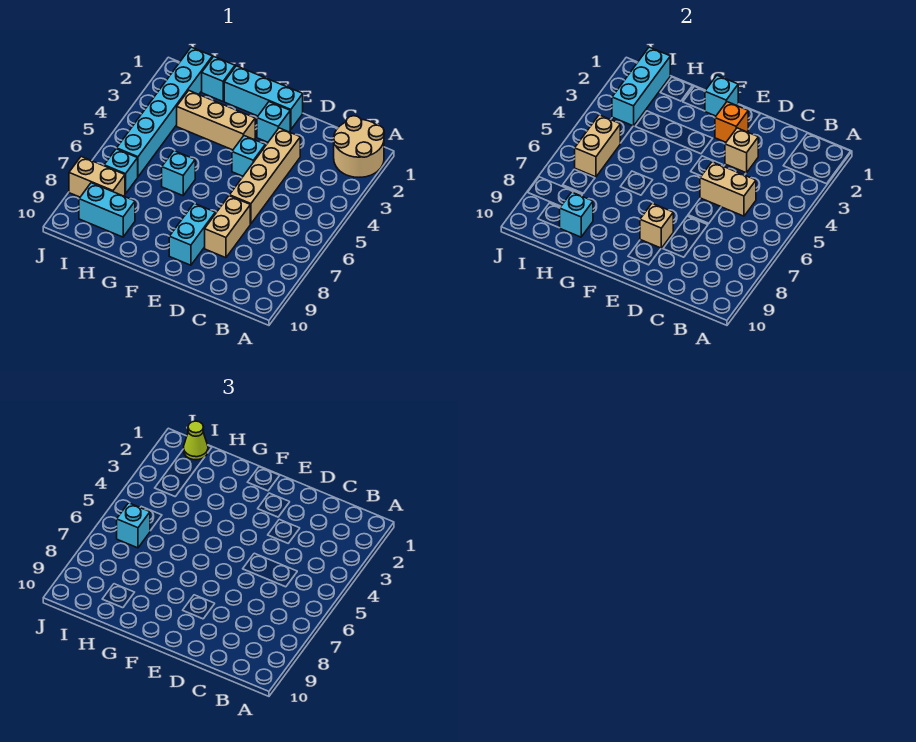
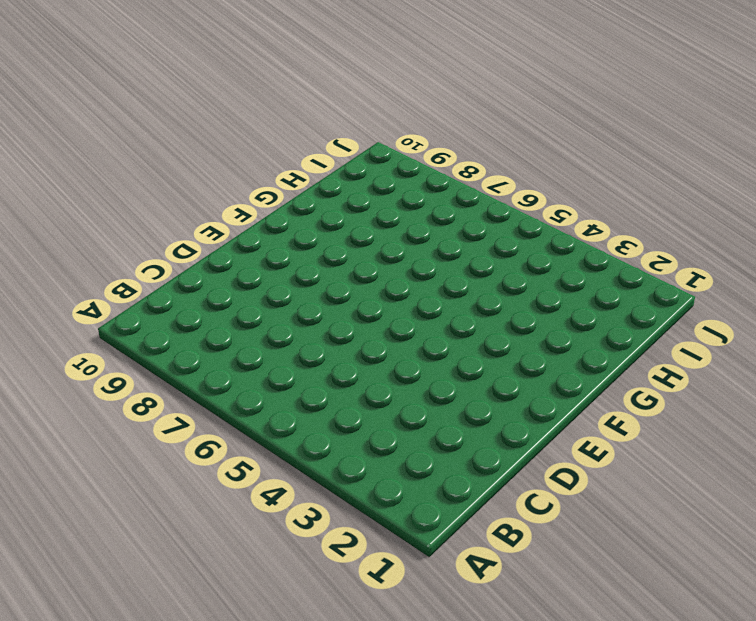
none -> tan 2x2 round brick [334,116,384,177]
none -> tan 1x4 brick [230,128,300,224]
none -> tan 1x2 brick [205,196,250,258]

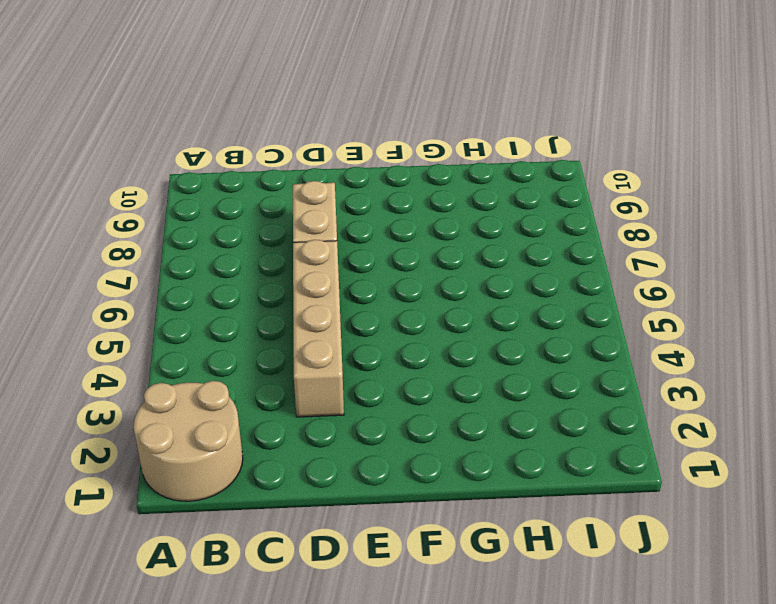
none -> cyan 1x3 brick [224,66,303,130]
none -> cyan 1x1 brick [257,102,290,142]
none -> cyan 1x1 brick [232,136,265,176]

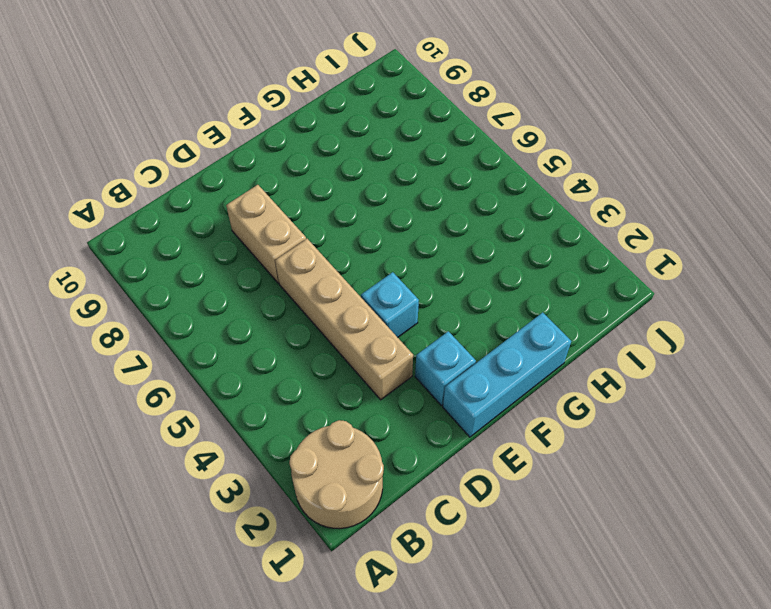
none -> cyan 1x2 brick [169,203,215,265]
none -> tan 1x3 brick [177,91,255,150]
none -> cyan 1x1 brick [162,151,195,196]

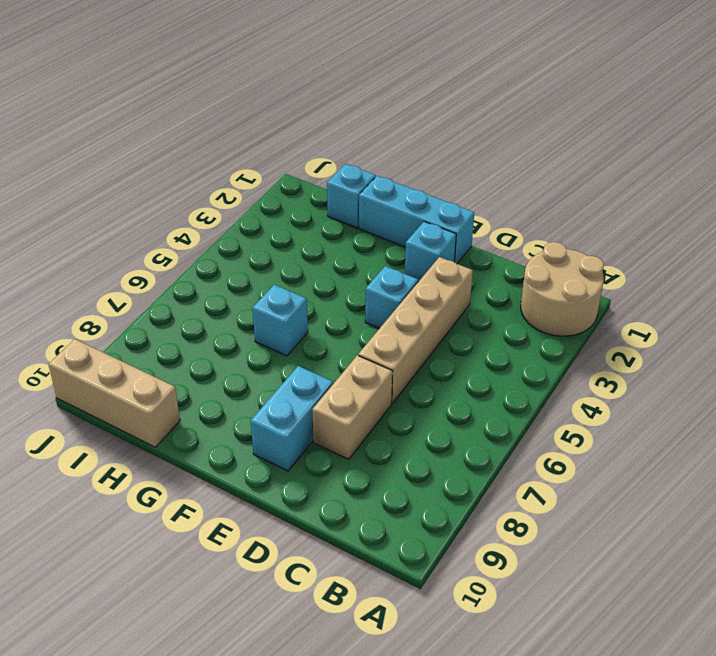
tan 1x3 brick [48,339,180,447] -> tan 1x3 brick moved to [177,91,255,150]
none -> cyan 1x2 brick [79,183,135,237]
none -> cyan 1x6 brick [117,47,212,177]
none -> cyan 1x1 brick [104,149,138,194]

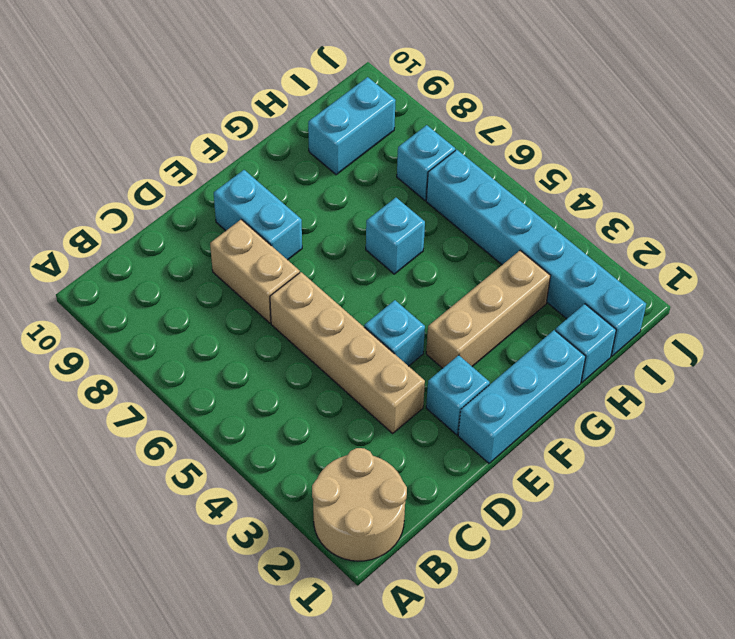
none -> tan 1x2 brick [69,157,125,197]
none -> tan 1x2 brick [700,162,756,216]
none -> tan 1x1 brick [725,128,758,173]

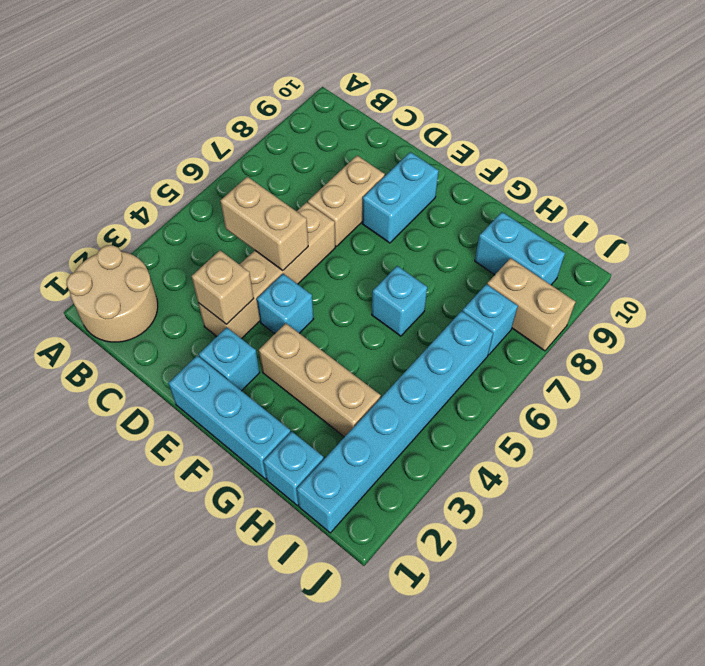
none -> orange 1x1 brick [715,102,748,142]
none -> tan 1x1 brick [640,203,673,248]
none -> cyan 1x1 brick [705,75,738,116]

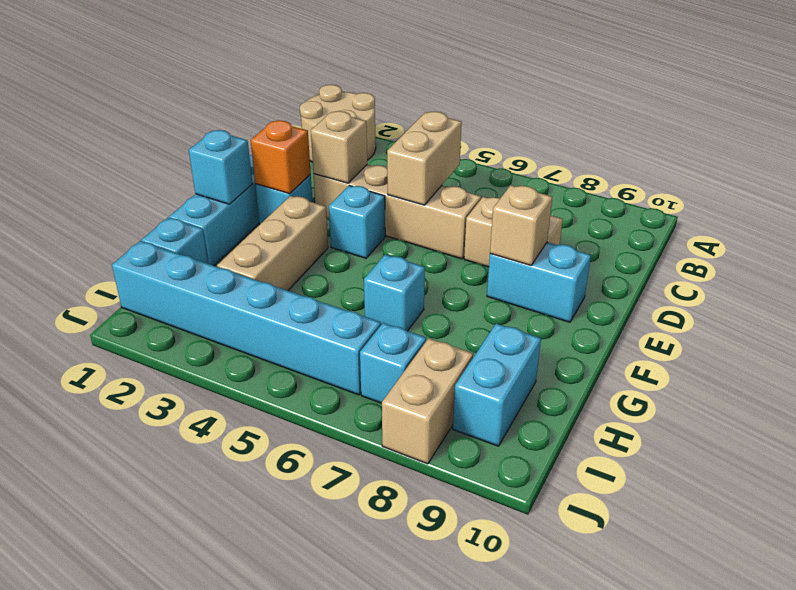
none -> cyan 1x1 brick [560,192,593,237]
none -> cyan 1x3 brick [612,47,670,126]
none -> tan 1x2 brick [575,115,620,177]

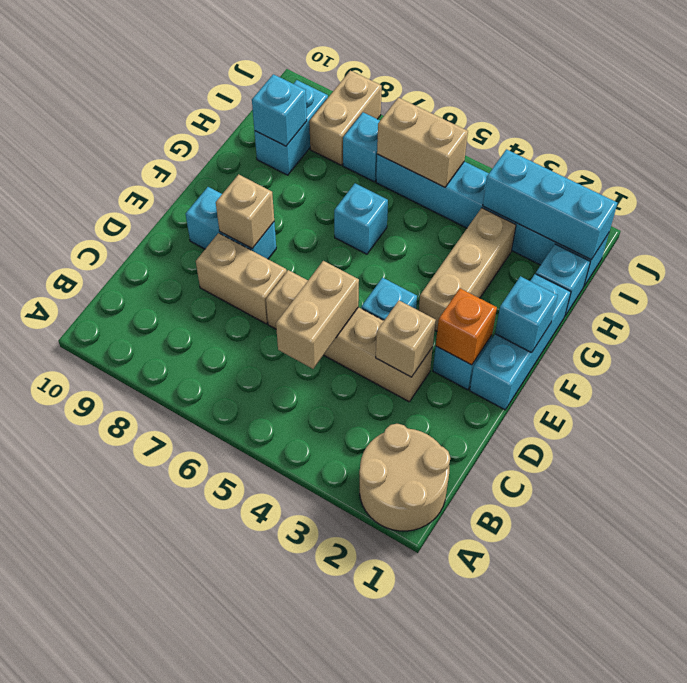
none -> lime 1x1 cone [184,421,208,460]
none -> cyan 1x1 brick [117,503,150,548]

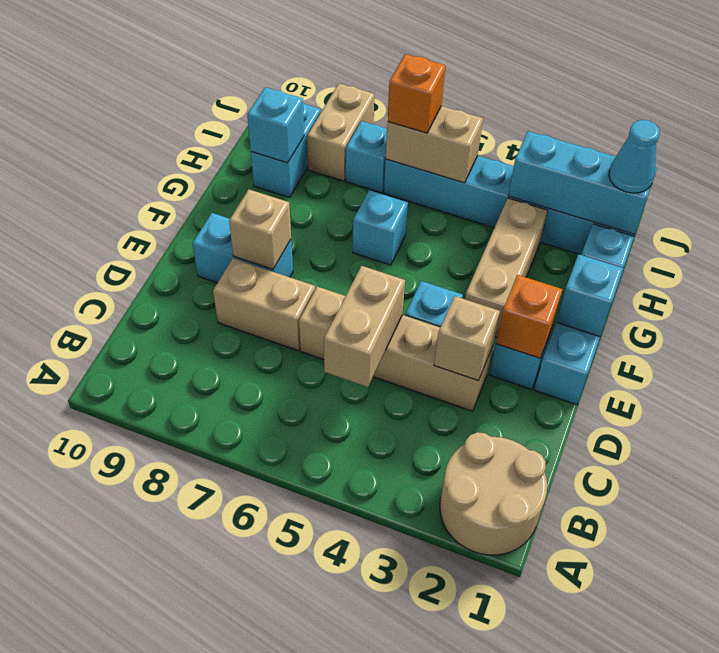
cyan 1x1 cone [609,120,660,193] -> lime 1x1 cone [184,421,208,460]
orange 1x1 brick [387,54,446,133] -> cyan 1x1 brick [117,503,150,548]

